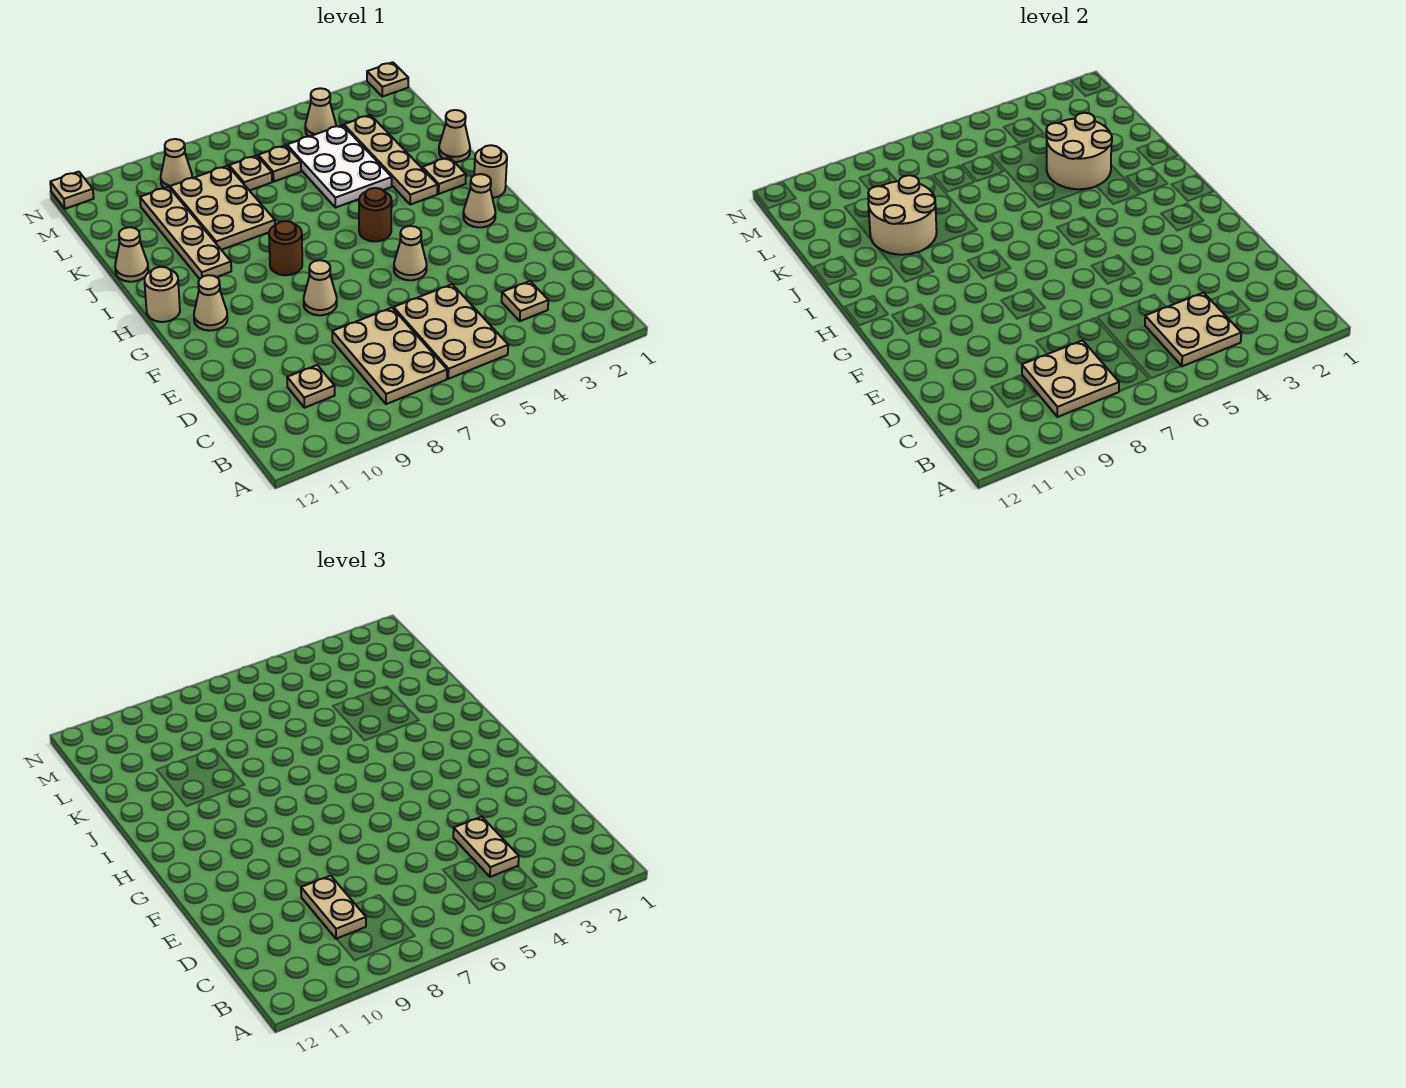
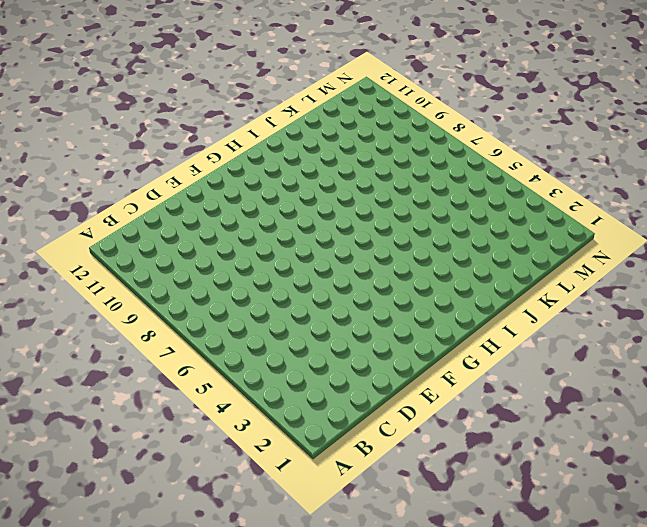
none -> tan 2x3 plate [394,284,508,379]
none -> tan 2x3 plate [332,308,447,404]
none -> tan 1x1 plate [502,281,548,321]
none -> tan 1x1 plate [287,365,335,408]

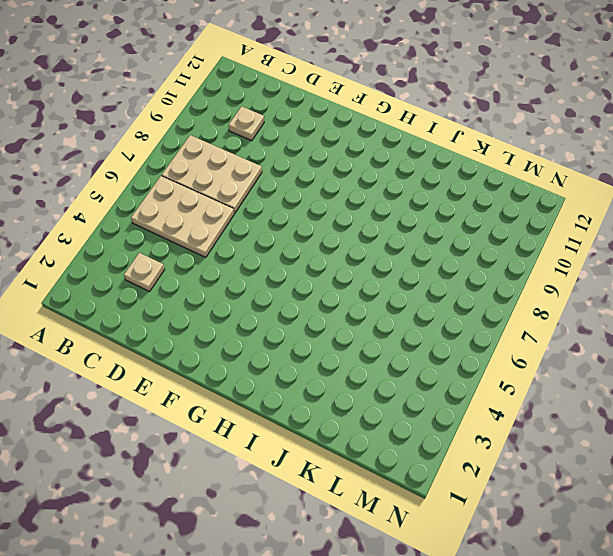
none -> tan 1x1 cone [394,226,427,280]
none -> tan 1x1 cone [304,260,337,315]
none -> tan 1x1 cone [463,174,495,227]
none -> tan 1x1 cone [194,275,227,331]

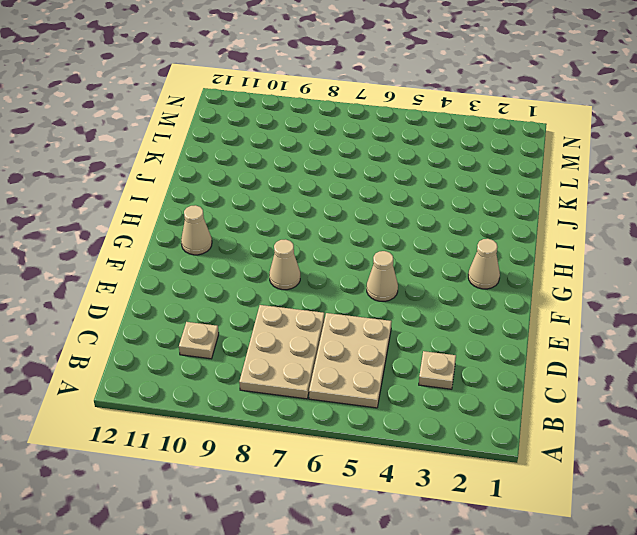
none -> tan 1x1 round brick [474,145,507,198]
none -> brown 1x1 round brick [359,188,392,242]
none -> brown 1x1 round brick [269,221,302,275]
none -> tan 1x1 round brick [145,267,180,322]

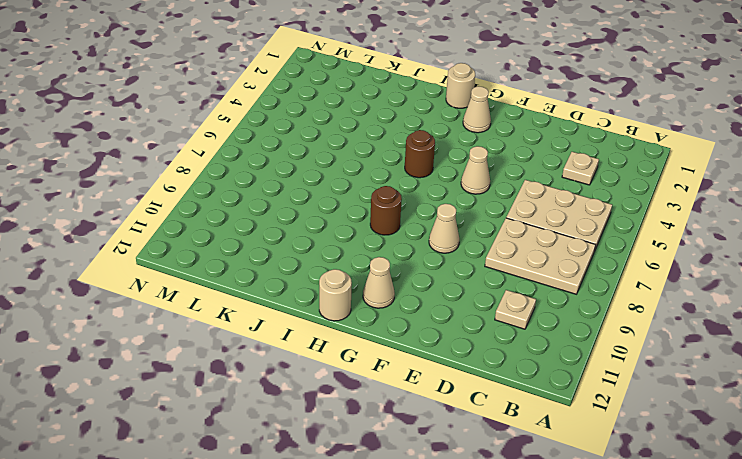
none -> tan 1x1 plate [422,157,466,194]
none -> tan 1x4 plate [344,115,438,205]
none -> tan 1x4 plate [140,187,231,279]
none -> tan 1x1 cone [439,110,470,162]

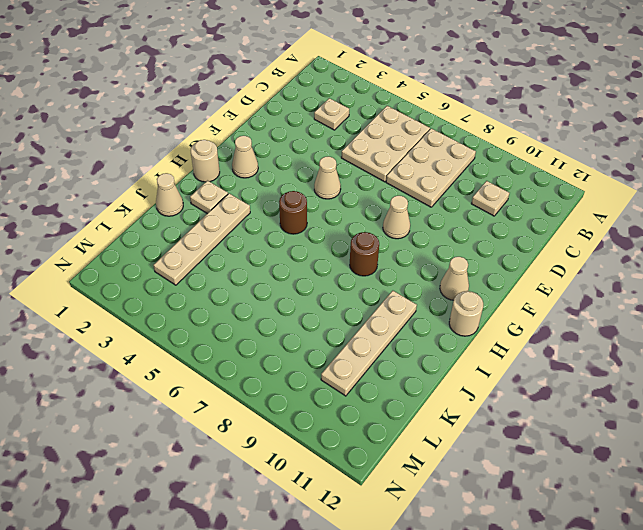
none -> white 2x3 plate [287,125,392,208]
none -> tan 2x3 plate [170,166,275,250]
none -> tan 1x1 cone [115,227,148,282]
none -> tan 1x1 plate [258,145,301,182]

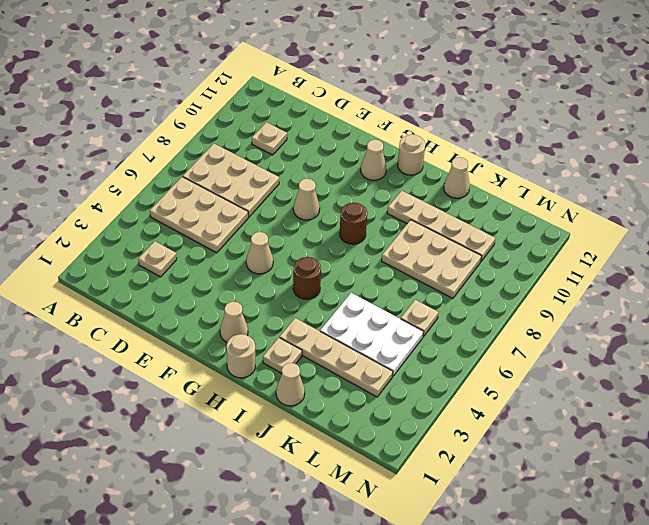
none -> tan 1x1 plate [229,155,272,191]
none -> tan 1x1 cone [305,88,336,137]
none -> tan 1x1 cone [161,139,192,188]
none -> tan 1x1 plate [367,62,408,97]

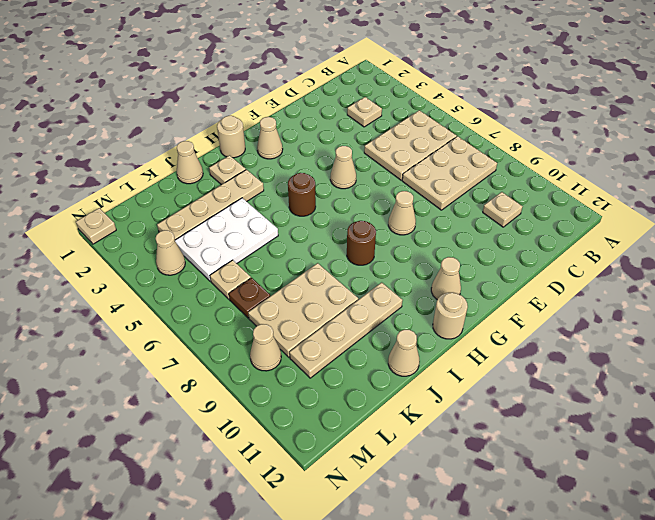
brown 1x1 plate [229,278,270,318] -> tan 1x1 plate [229,155,272,191]
none -> tan 1x1 plate [50,172,94,209]
none -> tan 2x2 plate [1145,293,1241,366]
none -> tan 2x2 plate [1022,340,1119,417]
none -> tan 2x2 round brick [1046,113,1112,189]

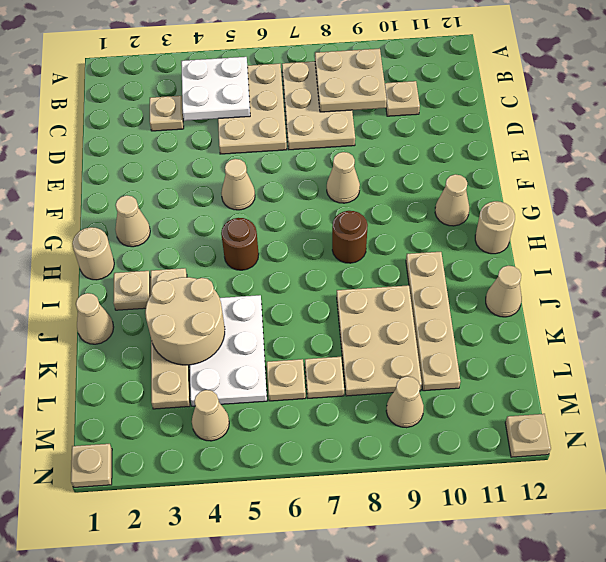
white 2x2 plate [181,57,250,121] -> tan 2x2 plate [1145,293,1241,366]
none -> tan 2x2 round brick [868,175,937,255]
none -> tan 1x2 plate [453,817,519,877]
none -> tan 1x2 plate [301,876,366,939]

